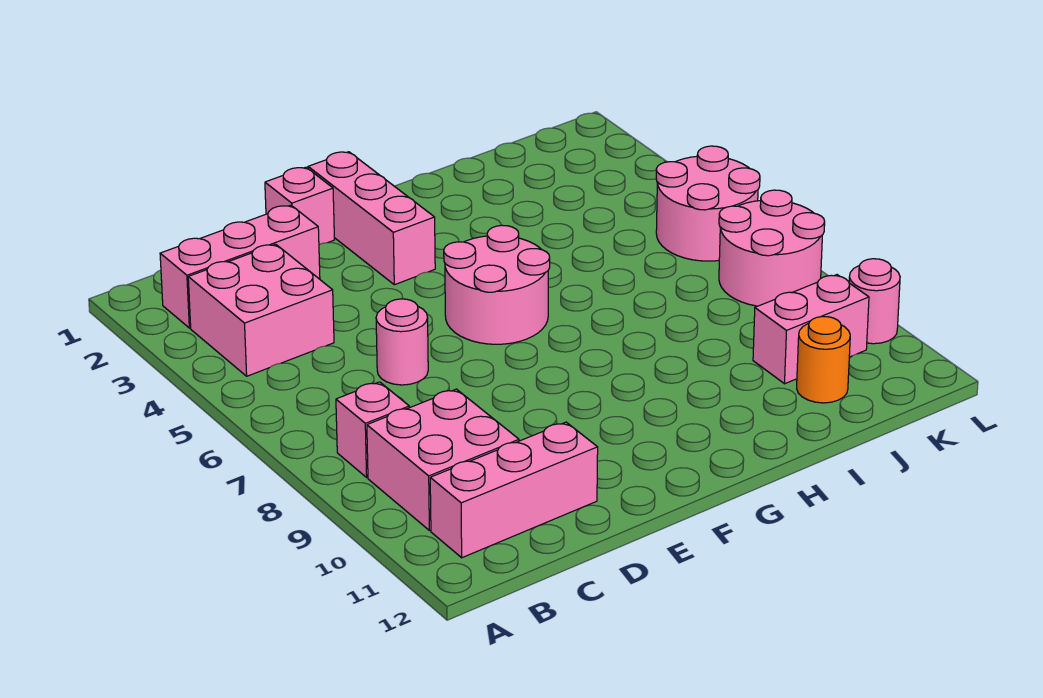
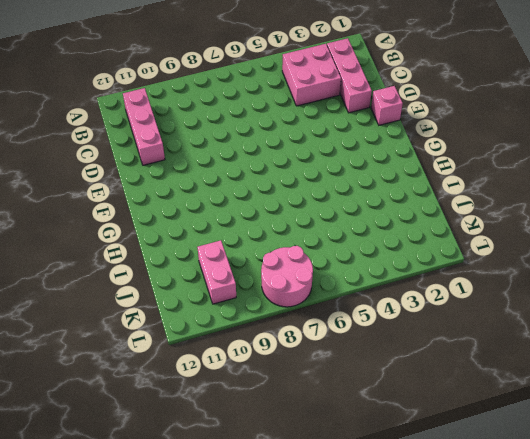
none -> pink 1x1 brick [336,382,409,477]
none -> pink 2x2 brick [367,389,519,531]
none -> pink 1x1 round brick [376,299,428,385]

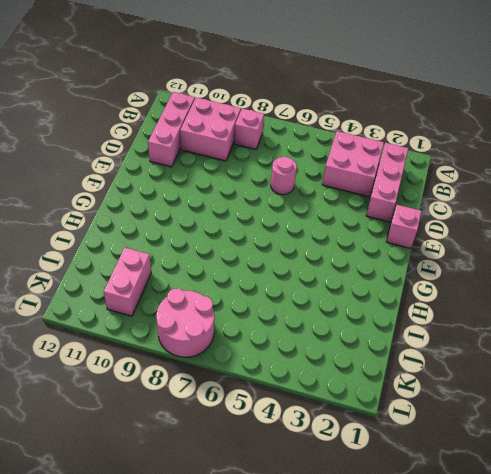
none -> pink 1x3 brick [308,152,435,285]
none -> pink 2x2 round brick [444,225,550,344]
none -> orange 1x1 round brick [797,317,850,403]

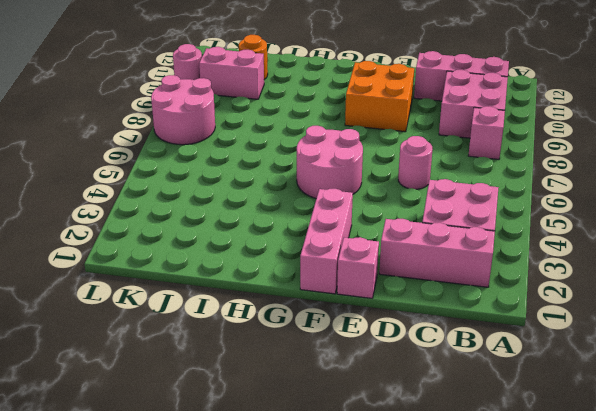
orange 2x2 brick [345,61,414,132] -> none
none -> pink 2x2 round brick [656,146,760,261]

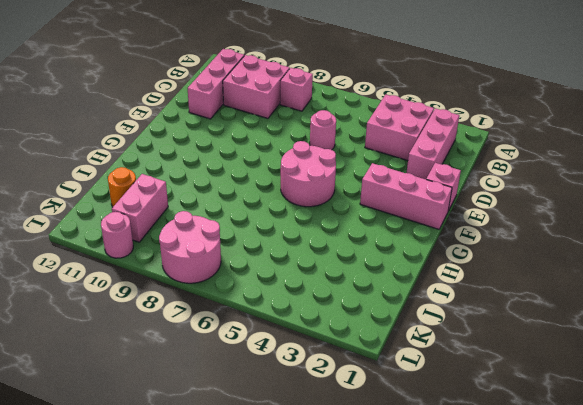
none -> pink 2x2 round brick [656,146,760,261]

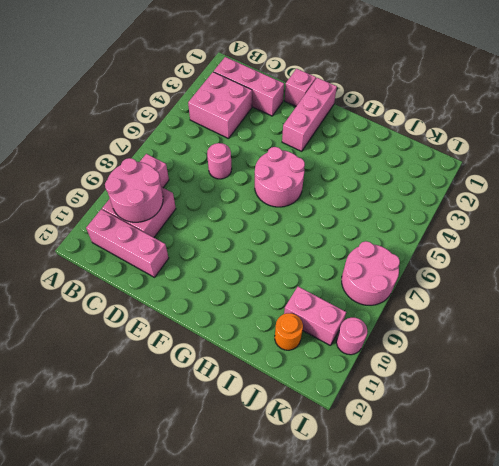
pink 2x2 round brick [105,158,163,222] -> pink 2x2 round brick moved to [656,146,760,261]

